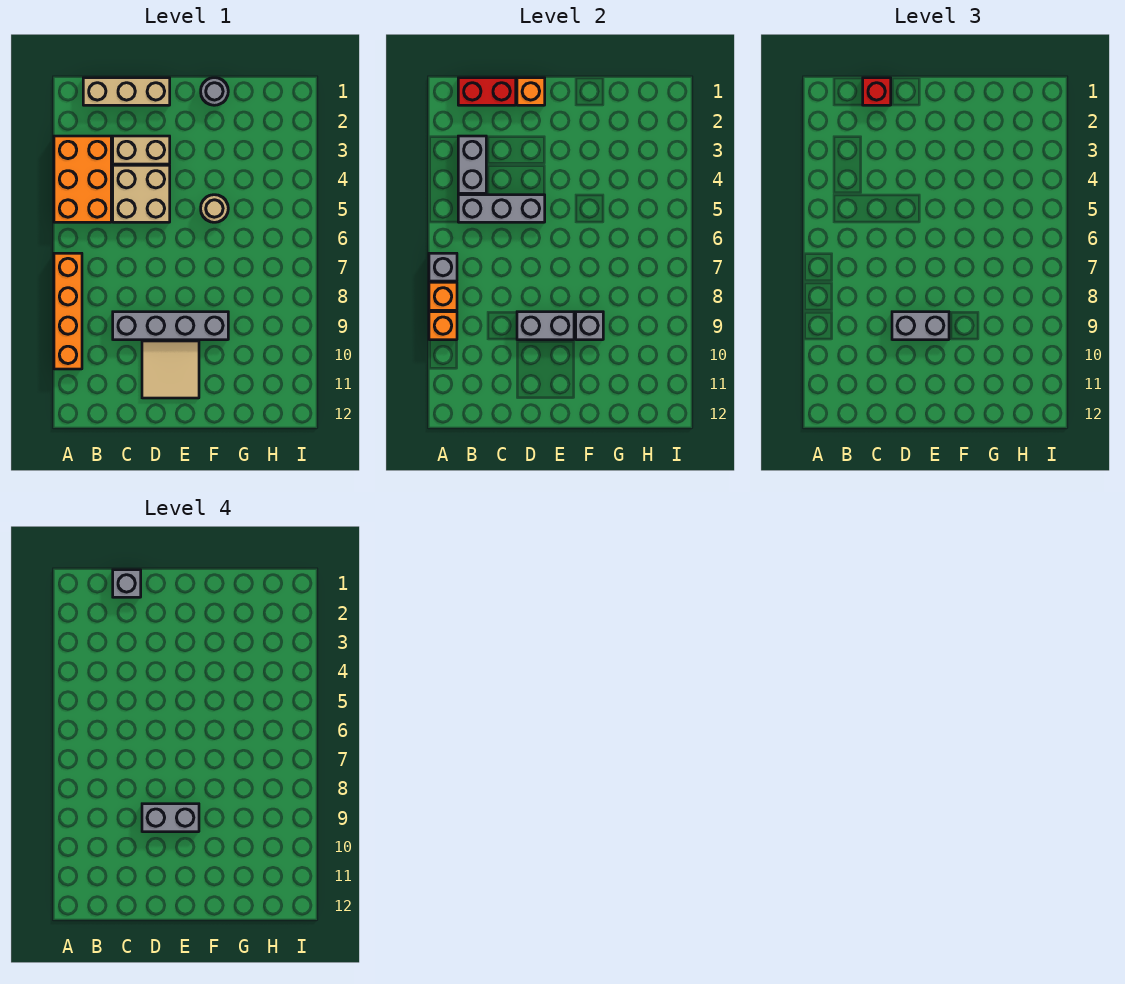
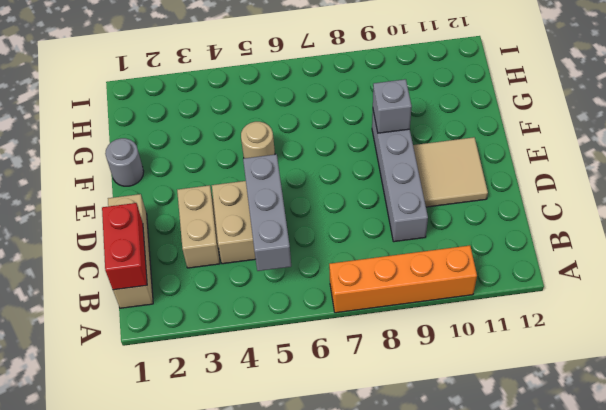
none -> orange 2x3 brick [54,136,111,222]
none -> grey 1x1 brick [429,253,457,281]
none -> orange 1x1 brick [429,282,457,310]

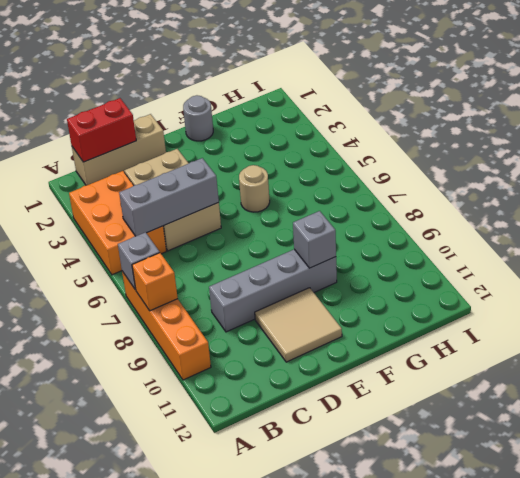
none -> orange 1x1 brick [429,312,457,340]
none -> grey 1x2 brick [458,136,486,193]
none -> orange 1x1 brick [517,78,545,105]

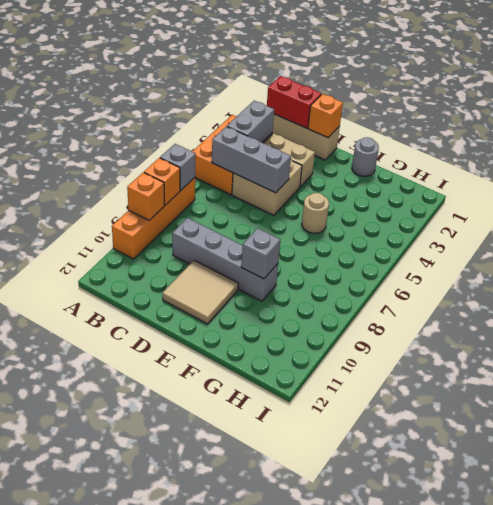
none -> grey 1x2 brick [517,312,574,340]
none -> red 1x1 brick [863,78,891,105]
none -> grey 1x2 brick [892,312,949,340]

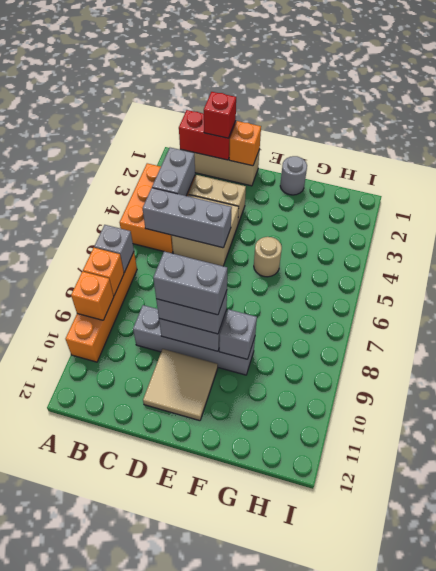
none -> grey 1x1 brick [113,570,141,597]

